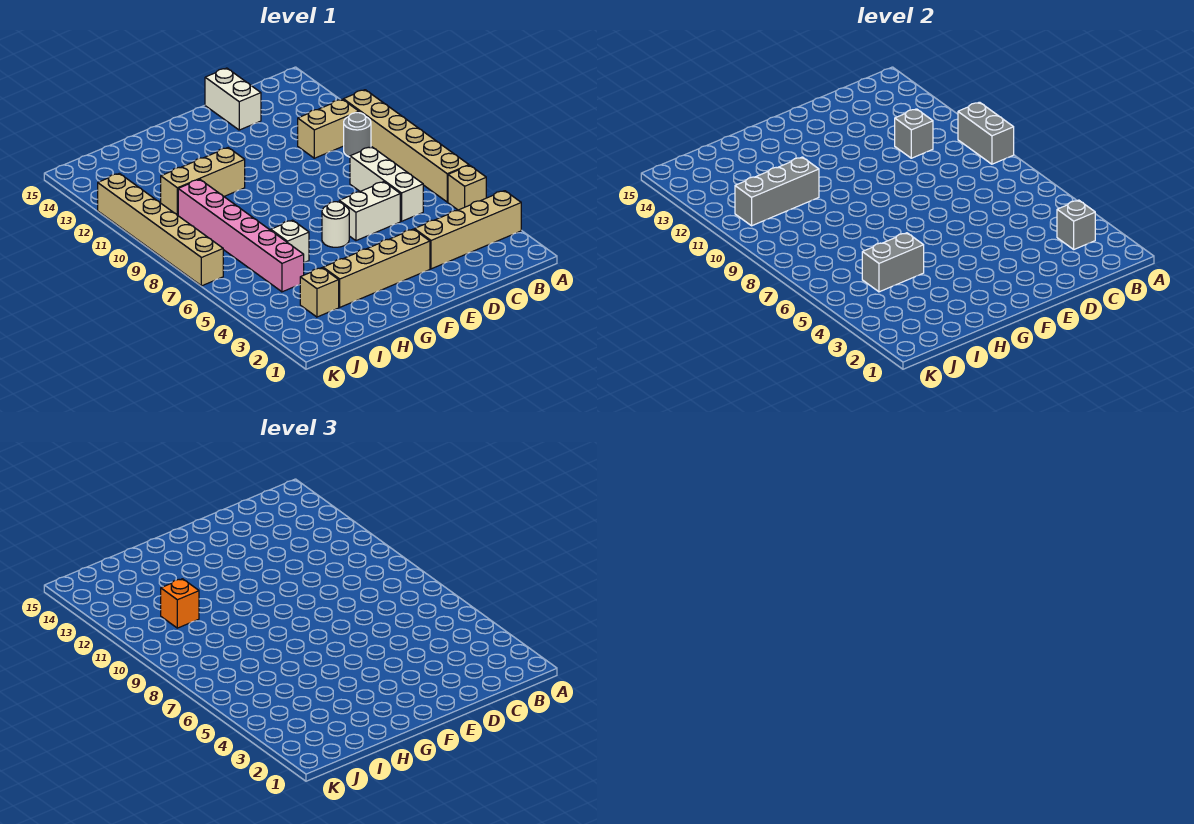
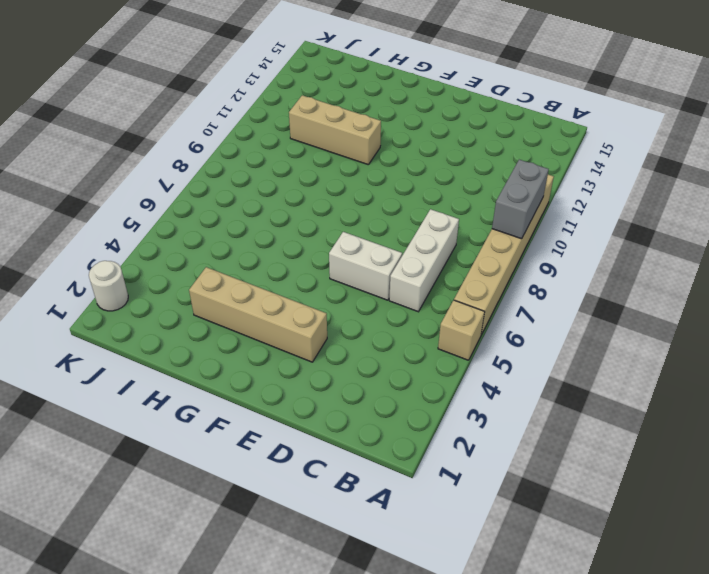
white 1x1 round brick [89,261,128,311] -> white 1x1 round brick moved to [322,202,349,247]
none -> tan 1x4 brick [414,191,521,269]
none -> grey 1x1 round brick [344,113,371,157]
none -> tan 1x2 brick [298,99,359,158]

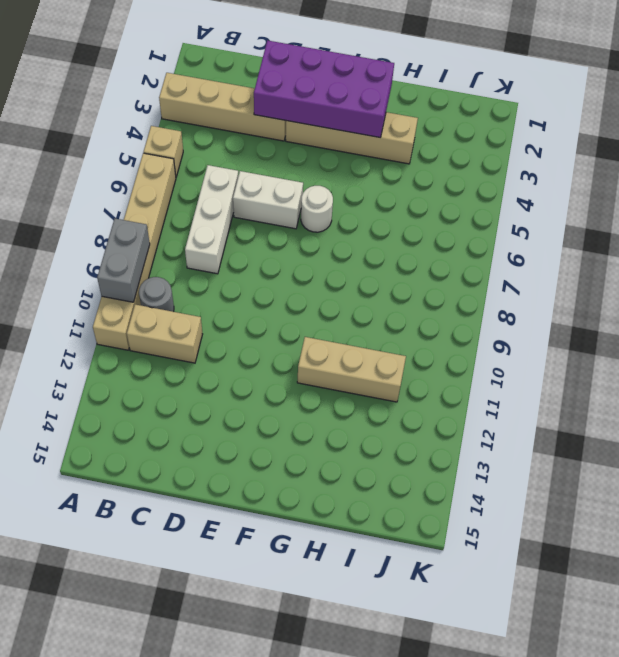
purple 2x4 brick [254,40,394,138] -> none
none -> white 1x2 brick [205,68,261,130]
none -> white 1x1 brick [271,220,309,263]
none -> tan 1x1 brick [300,268,339,317]

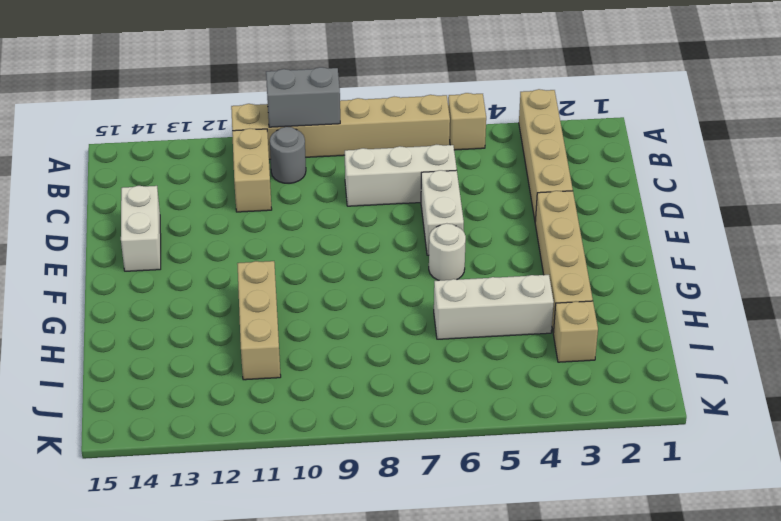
white 1x2 brick [121,186,161,271] -> white 1x2 brick turned to [205,68,261,130]
white 1x3 brick [434,275,554,339] -> white 1x1 brick [271,220,309,263]
none -> pink 1x6 brick [178,179,304,292]
none -> tan 1x6 brick [98,173,223,286]
none -> grey 1x1 brick [1057,200,1095,249]

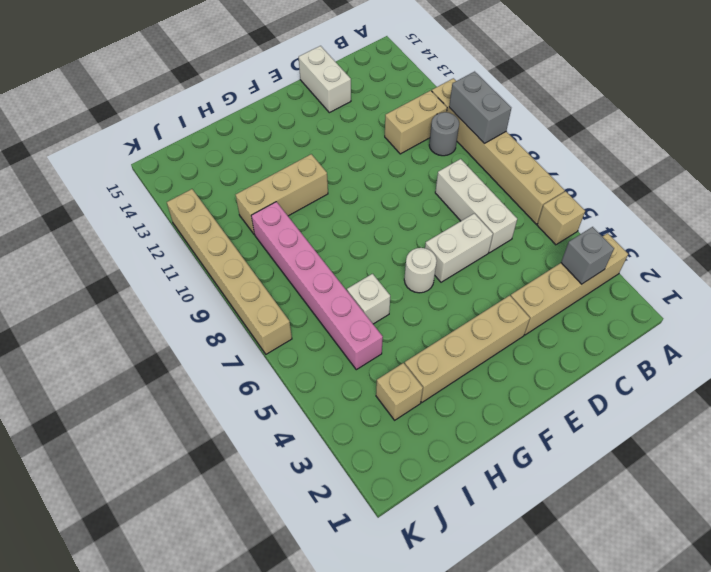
none -> grey 1x1 brick [895,109,933,158]
none -> grey 1x2 brick [862,233,924,292]
none -> grey 1x3 brick [735,157,819,226]

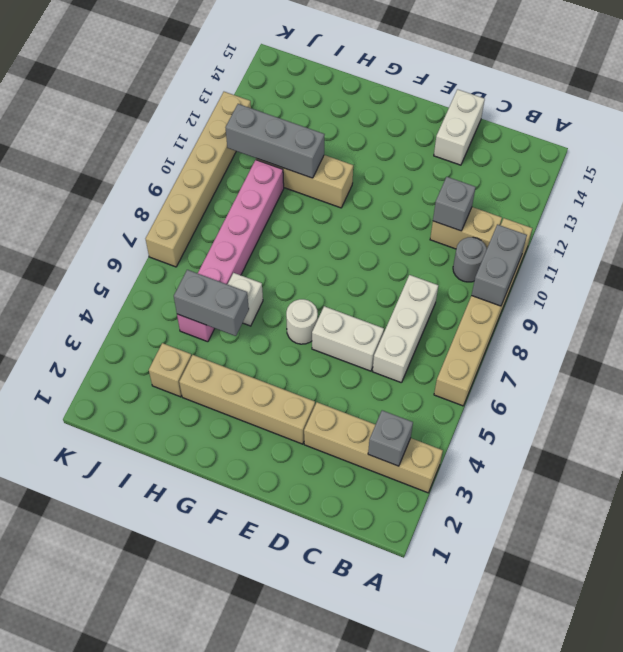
none -> tan 1x1 brick [448,165,486,210]
none -> orange 1x1 brick [161,579,199,628]

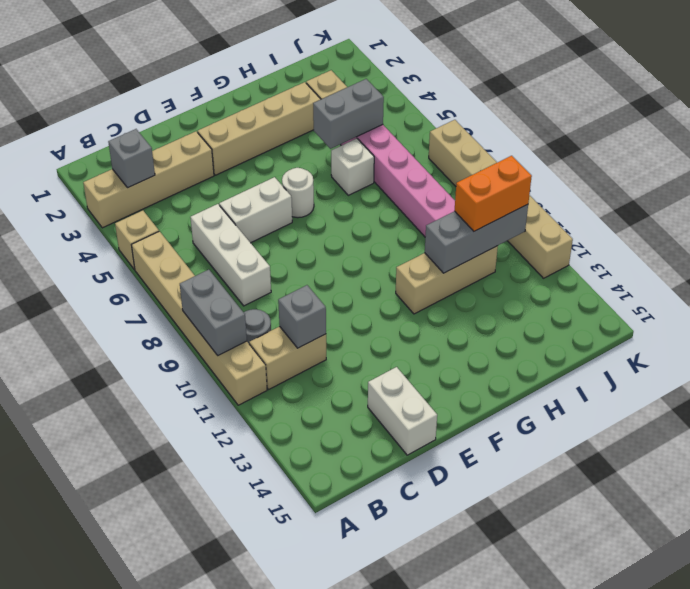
orange 1x2 brick [454,156,532,231] -> orange 1x1 brick [161,579,199,628]

